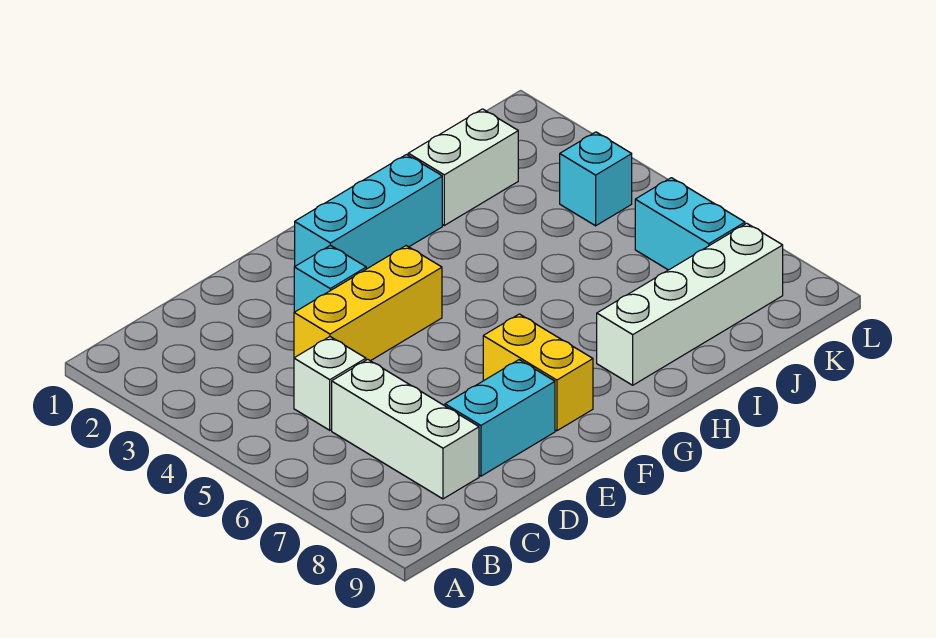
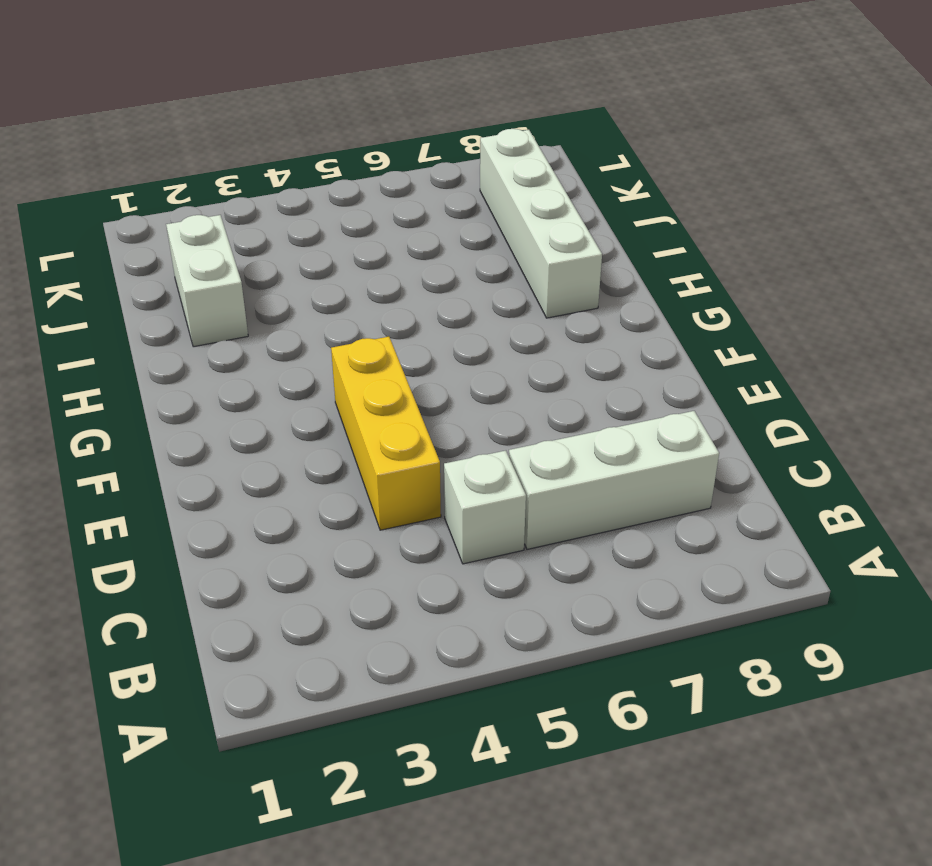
none -> cyan 1x2 brick [445,360,555,476]
none -> cyan 1x1 brick [294,245,366,312]

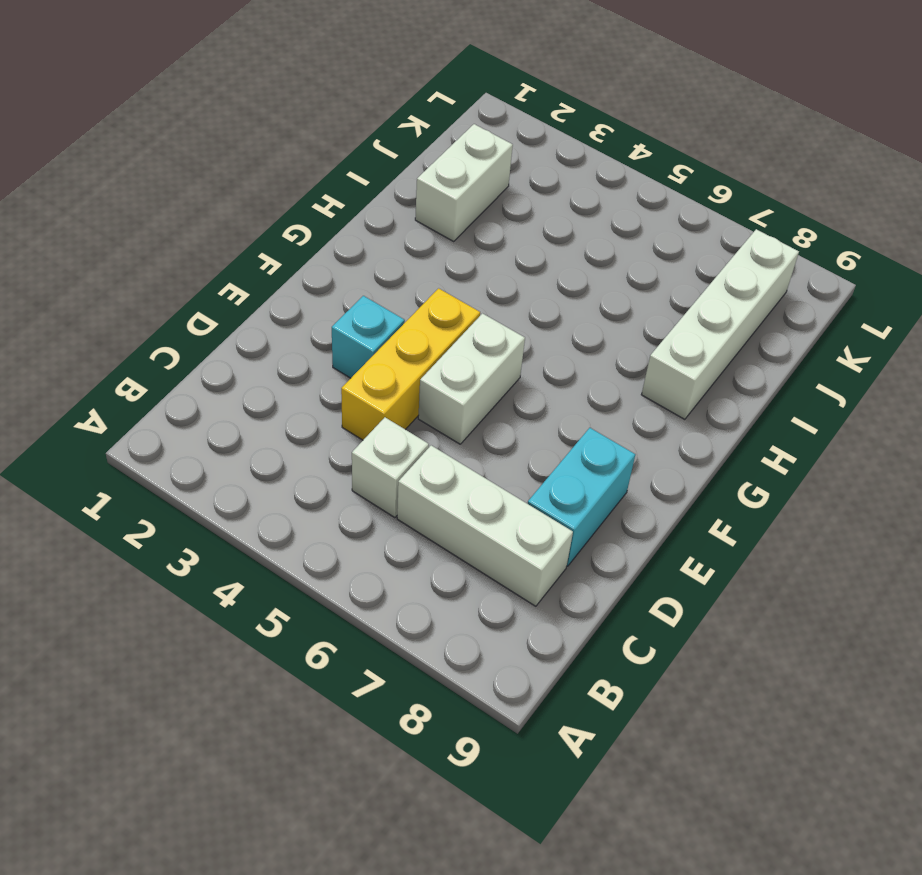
white 1x2 brick [418,313,525,444] -> none
none -> cyan 1x3 brick [295,154,442,269]
none -> yellow 1x2 brick [483,314,593,431]

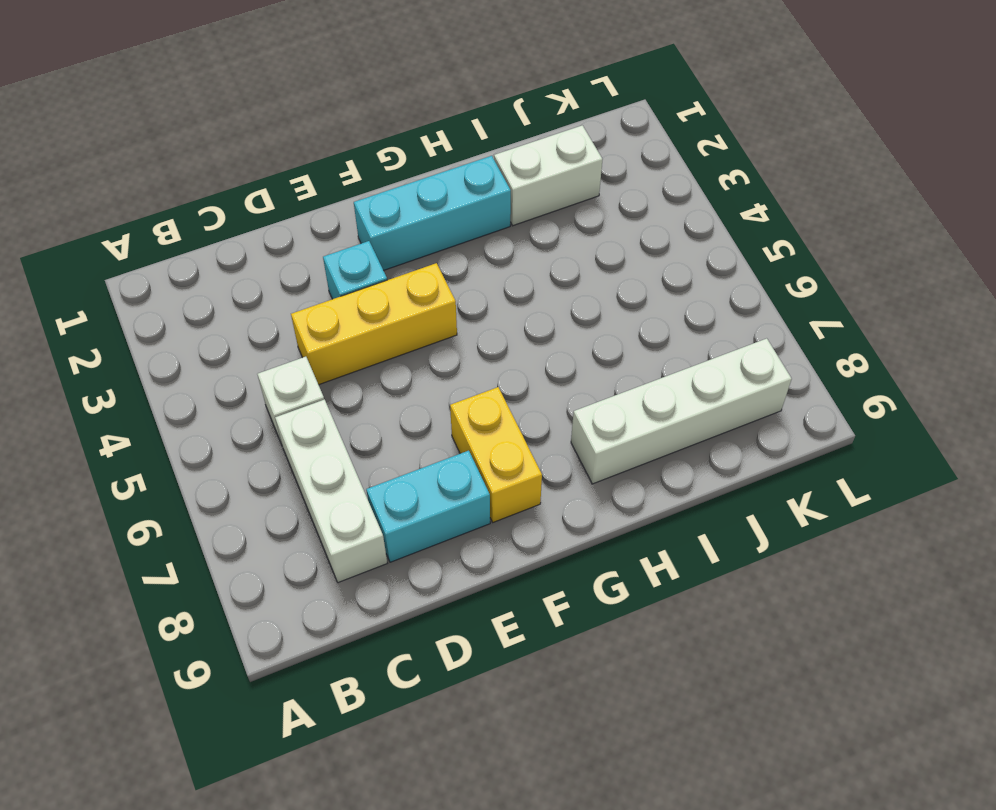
none -> cyan 1x1 brick [560,132,632,226]
none -> cyan 1x2 brick [635,178,745,270]

